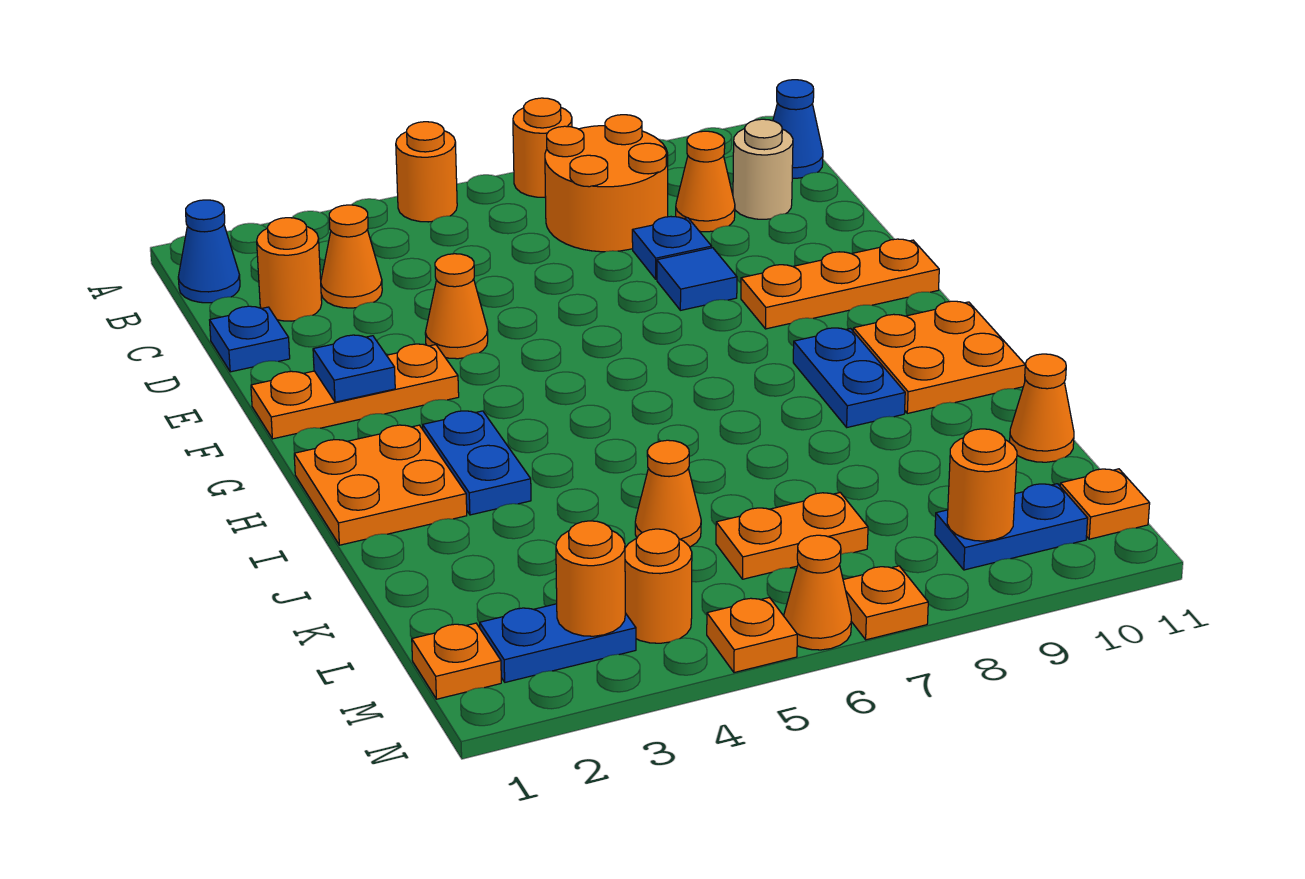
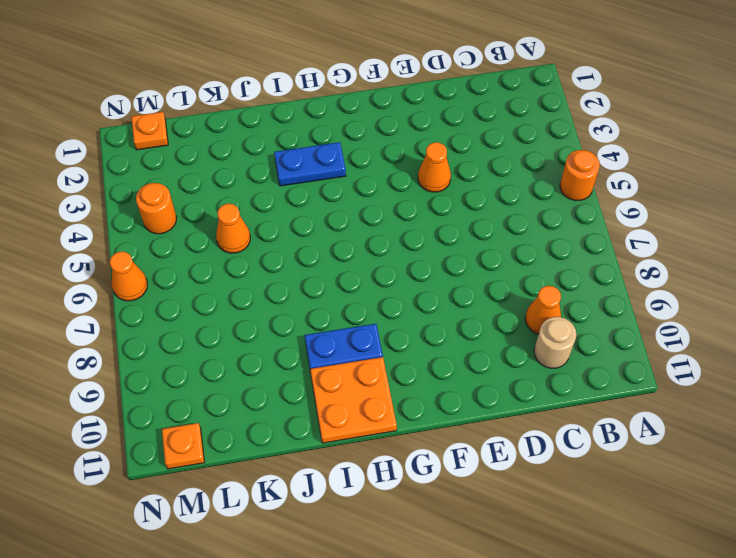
none -> orange 1x1 round brick [513,98,572,197]
none -> blue 1x1 cone [178,200,240,303]
none -> orange 2x2 round brick [545,115,668,252]
none -> blue 1x1 cone [773,80,823,178]

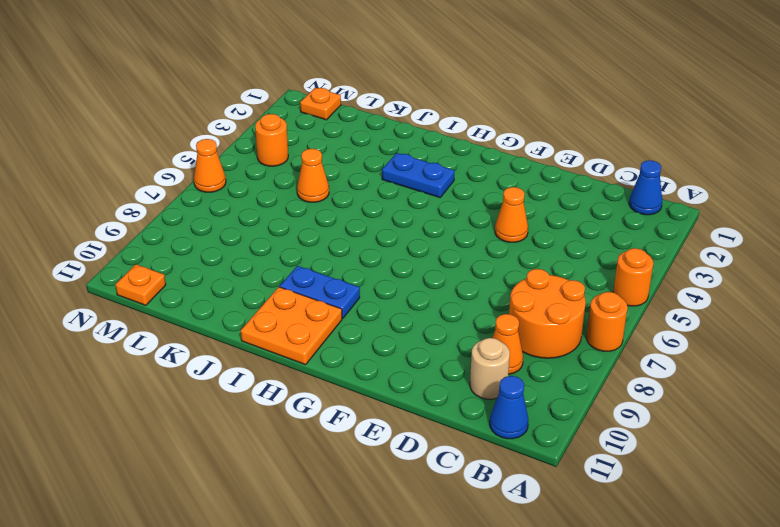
none -> orange 1x1 round brick [257,218,322,321]
none -> orange 1x1 cone [321,205,382,308]
none -> blue 1x1 plate [210,306,290,372]
none -> blue 1x1 plate [632,217,712,279]

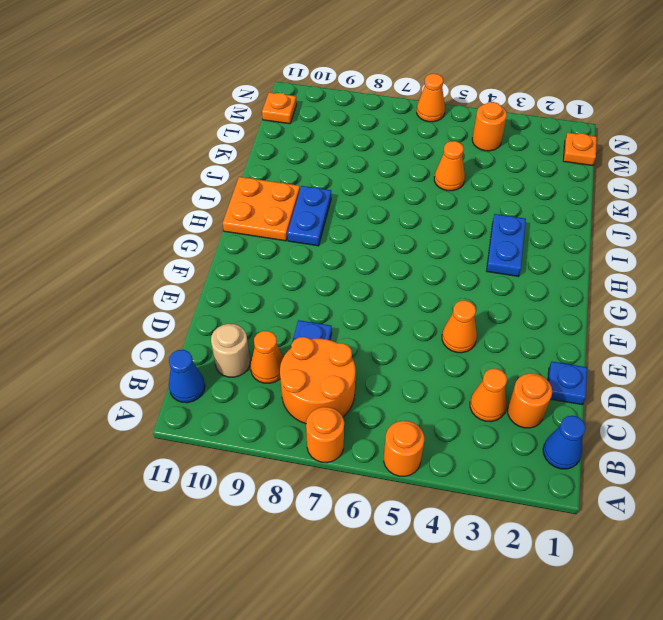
none -> blue 1x1 tile [657,248,737,310]
none -> orange 1x3 plate [251,344,459,439]
none -> orange 1x3 plate [741,239,939,329]
none -> orange 2x2 plate [294,425,467,545]

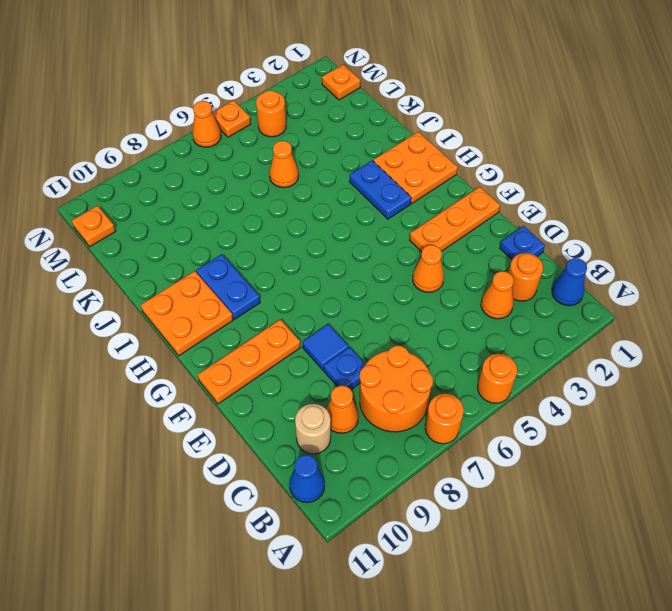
none -> orange 1x1 cone [1010,354,1074,462]
none -> orange 1x2 plate [716,493,868,579]
none -> blue 1x2 plate [480,604,636,682]
none -> blue 1x2 plate [935,484,1088,570]

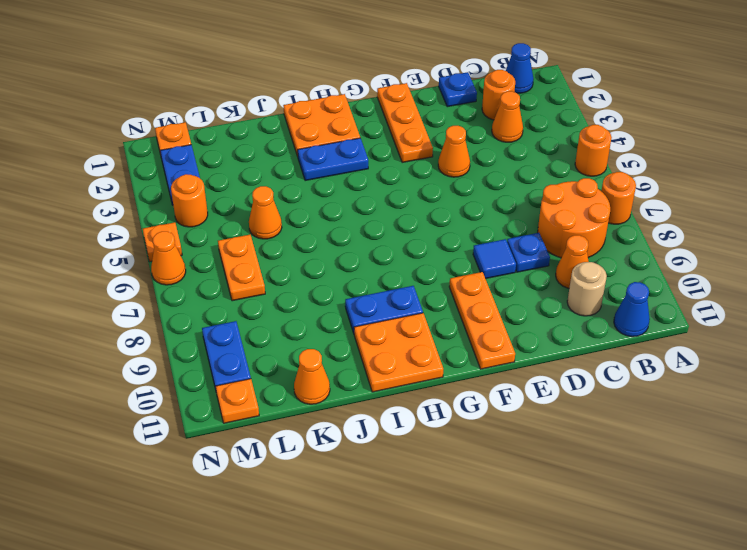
none -> orange 1x1 plate [843,566,928,640]
none -> blue 1x1 plate [313,335,395,402]
none -> orange 1x1 round brick [556,521,625,636]
none -> orange 1x1 round brick [947,429,1017,541]

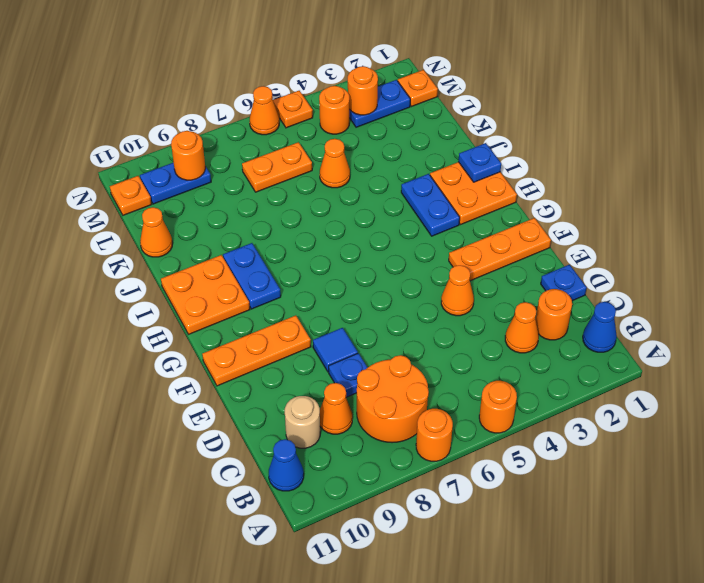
blue 1x1 plate [458,143,501,182] -> blue 1x1 plate moved to [313,335,395,402]
none -> orange 1x1 plate [843,566,928,640]

